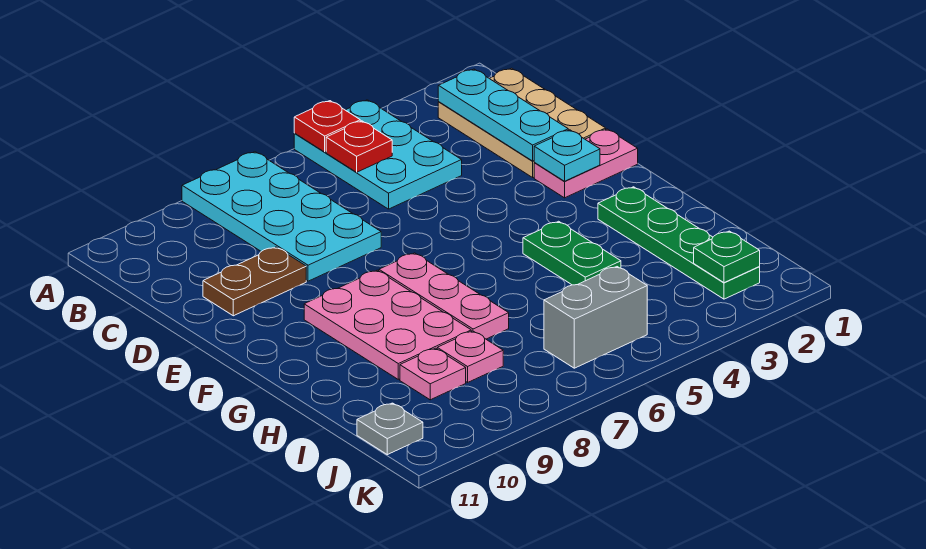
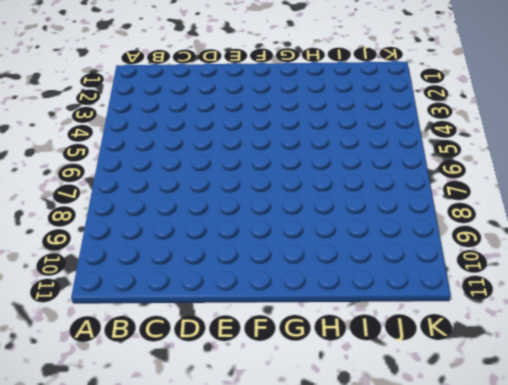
none -> cyan 2x3 plate [294,100,462,209]
none -> cyan 2x4 plate [182,152,381,281]
none -> tan 2x3 plate [438,68,606,177]

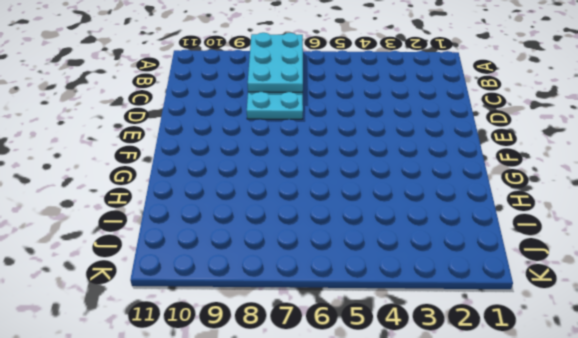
cyan 2x3 plate [248,33,303,92] -> cyan 2x3 plate moved to [294,100,462,209]
none -> tan 2x3 plate [438,68,606,177]
none -> brown 1x2 plate [203,247,306,316]
none -> pink 1x2 plate [534,129,638,198]

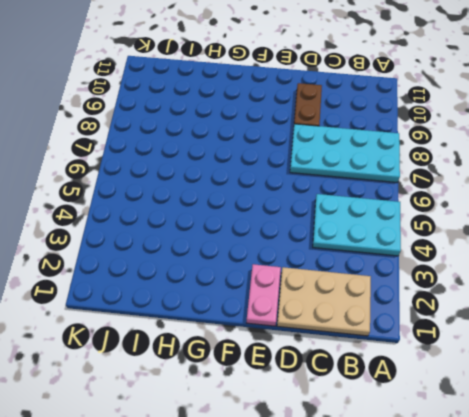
none -> pink 1x3 plate [379,253,509,339]
none -> pink 2x3 plate [304,270,471,379]
none -> green 1x4 plate [598,187,760,299]

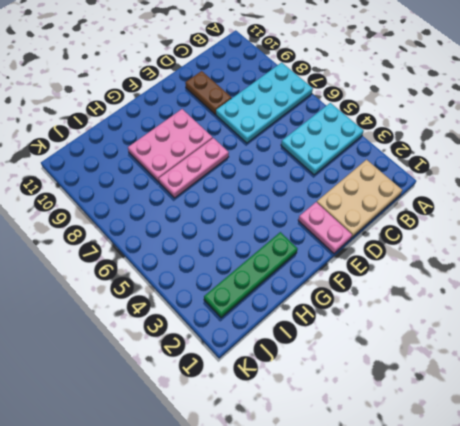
none -> green 1x2 plate [523,221,621,285]
none -> pink 1x1 plate [437,331,503,382]
none -> pink 1x1 plate [400,348,466,400]

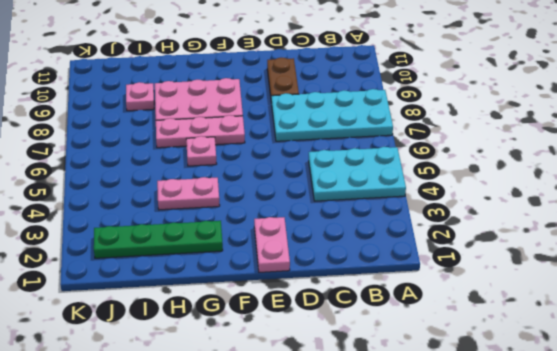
pink 1x2 plate [157,177,220,210] -> green 1x2 plate [523,221,621,285]
pink 1x1 plate [186,136,217,166] -> pink 1x1 plate moved to [437,331,503,382]
none -> tan 2x3 plate [438,68,606,177]
none -> grey 1x2 brick [544,267,647,368]
none -> grey 1x1 plate [357,403,423,455]

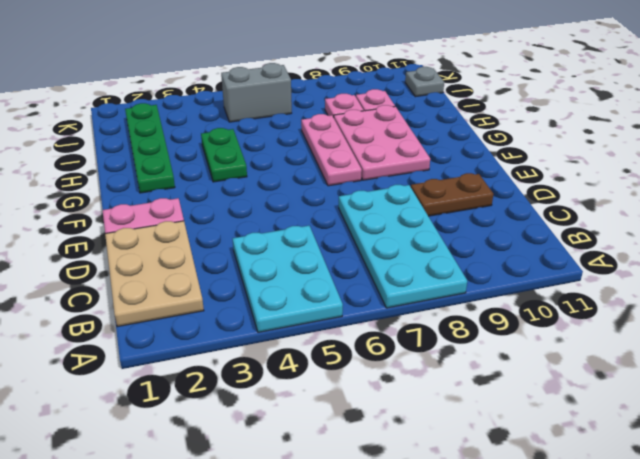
none -> red 1x1 plate [294,101,360,152]
none -> cyan 1x3 plate [438,69,568,161]
none -> red 1x1 plate [326,121,392,172]

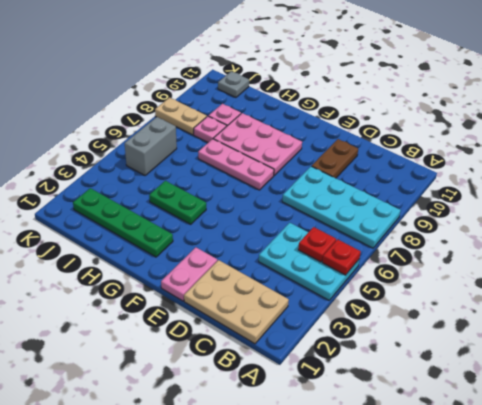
tan 1x2 plate [155,98,207,135] -> none
none -> cyan 1x3 plate [438,69,568,161]
none -> cyan 1x1 plate [534,130,600,181]
none -> green 1x1 plate [694,231,760,283]

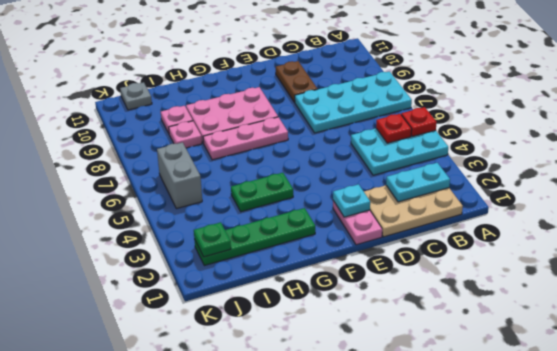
cyan 1x2 plate [386,163,450,202] -> cyan 1x3 plate [438,69,568,161]

